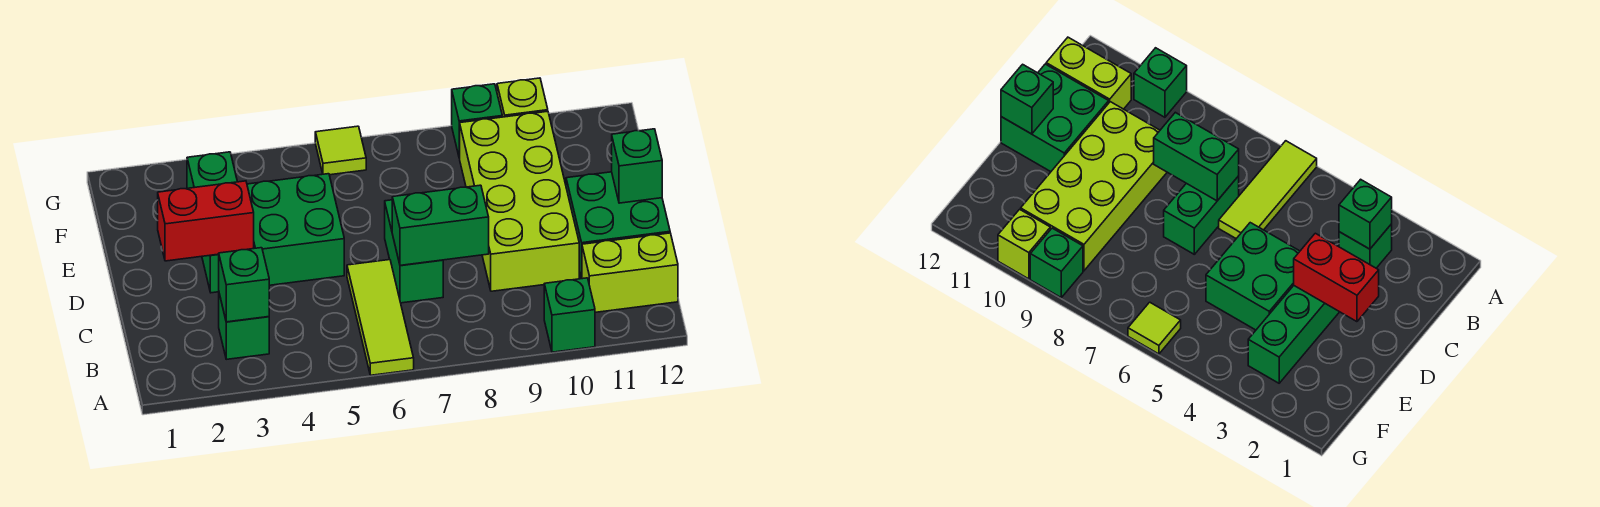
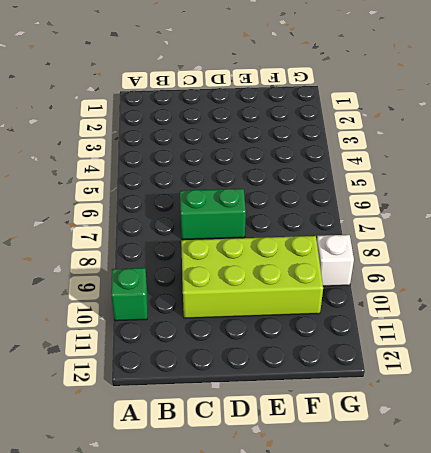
white 1x1 brick [317,235,354,286] -> green 1x1 brick [452,84,502,158]
none -> lime 1x3 tile [347,260,414,375]
none -> green 1x1 brick [219,294,269,359]
none -> lime 1x2 brick [582,233,678,312]

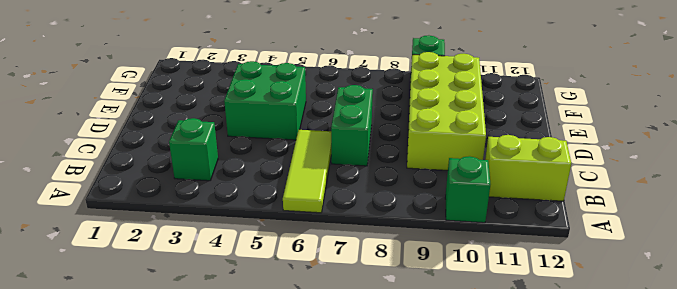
none -> green 2x2 brick [566,172,670,279]
none -> green 1x3 brick [187,152,237,293]
none -> lime 1x1 tile [315,126,366,175]

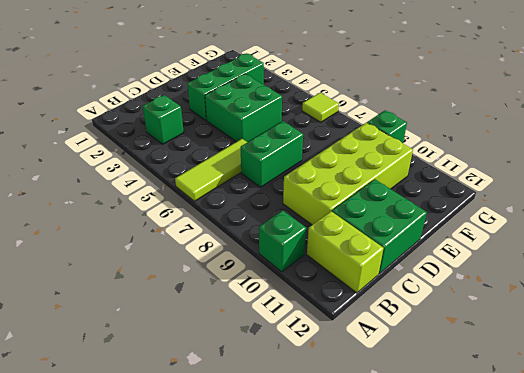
none -> lime 1x1 brick [497,78,548,117]
none -> green 1x1 brick [218,248,269,322]
none -> green 1x2 brick [392,185,489,265]

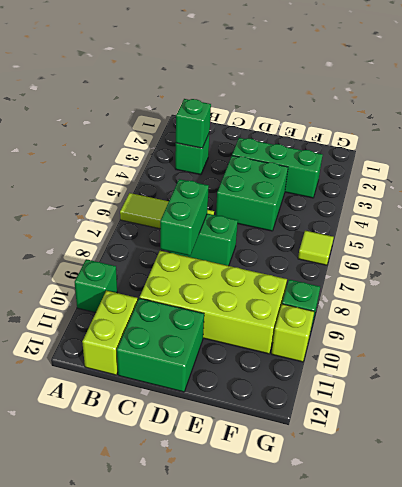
none -> red 1x2 brick [158,181,254,261]
none -> green 1x1 brick [612,129,662,203]

